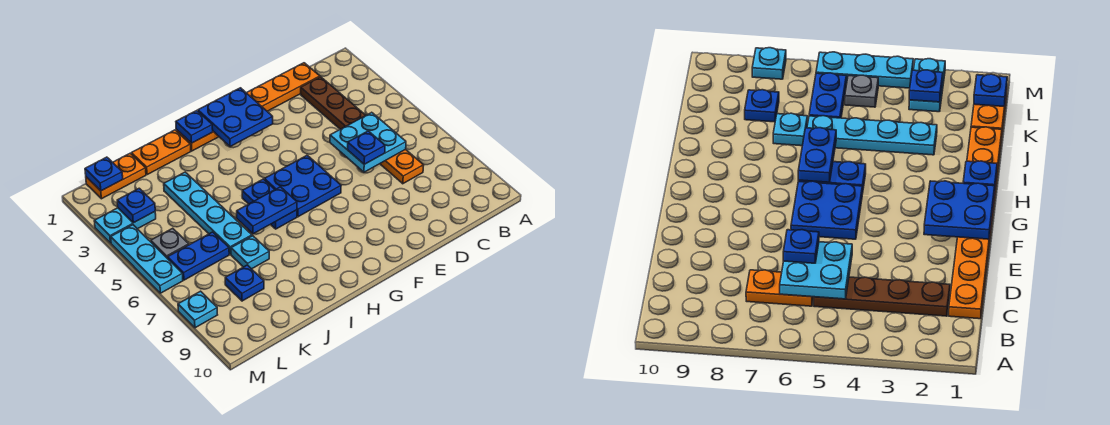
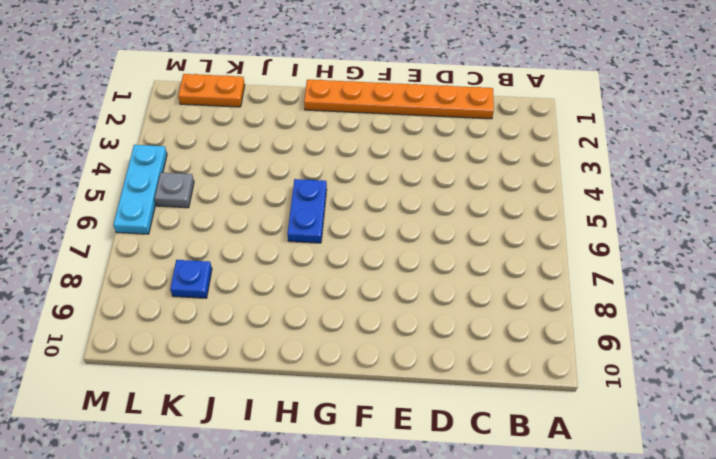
none -> brown 1x4 plate [301,77,366,129]
none -> orange 1x2 plate [380,149,424,184]
none -> blue 2x2 plate [264,155,341,217]

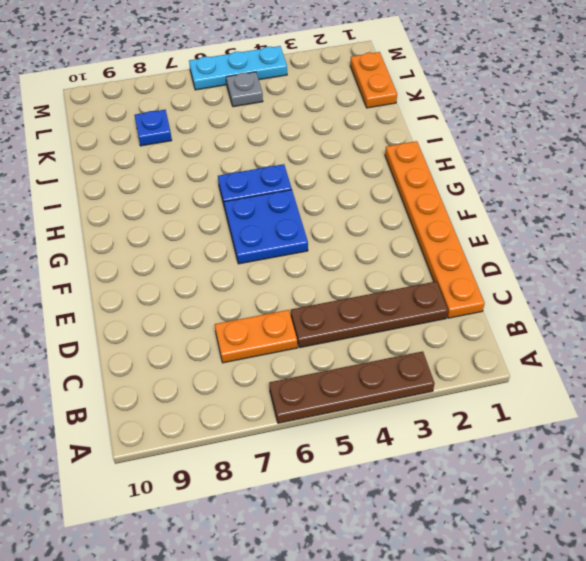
brown 1x4 plate [269,351,435,423] -> none
none -> orange 1x2 plate [131,130,191,175]
none -> cyan 1x4 plate [164,172,252,254]
none -> cyan 1x1 plate [231,236,269,269]

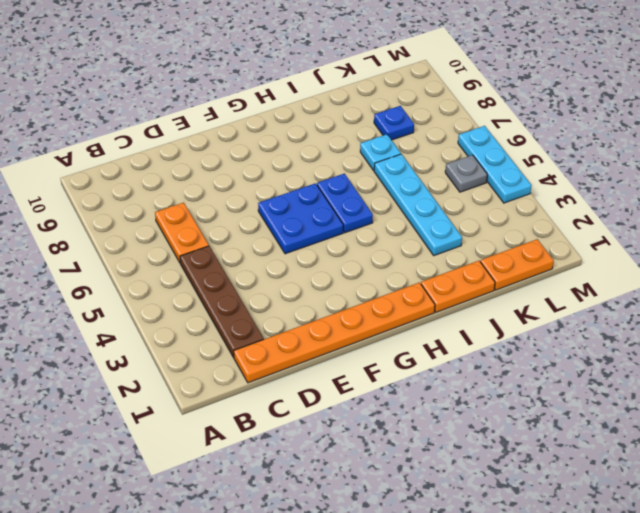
none -> blue 1x2 plate [167,232,229,280]
none -> cyan 1x2 plate [94,208,156,243]
none -> cyan 1x1 plate [178,291,217,328]

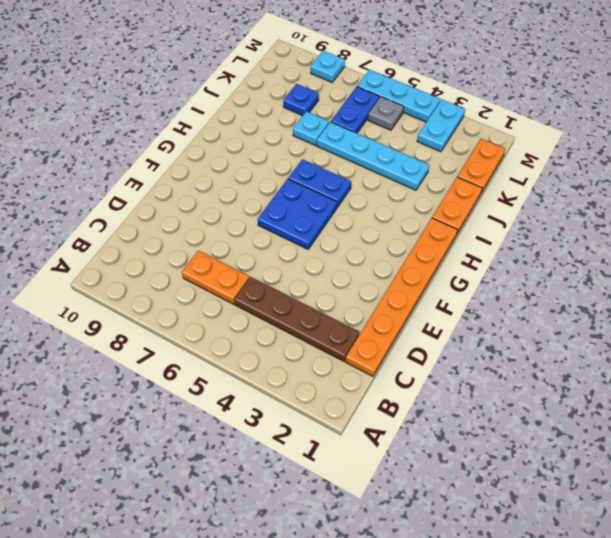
none -> cyan 2x2 plate [330,112,406,172]
none -> blue 2x2 plate [198,88,273,147]
none -> blue 1x1 plate [176,111,213,143]

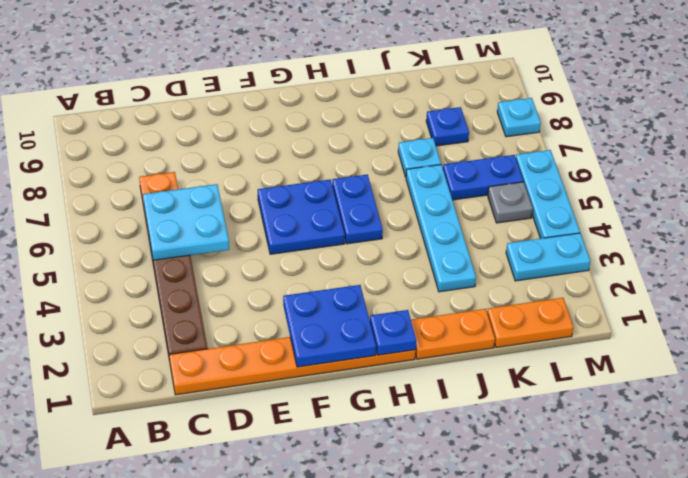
none -> blue 1x2 plate [237,187,297,234]
none -> blue 1x1 plate [85,157,123,191]
none -> blue 1x1 plate [117,188,155,223]

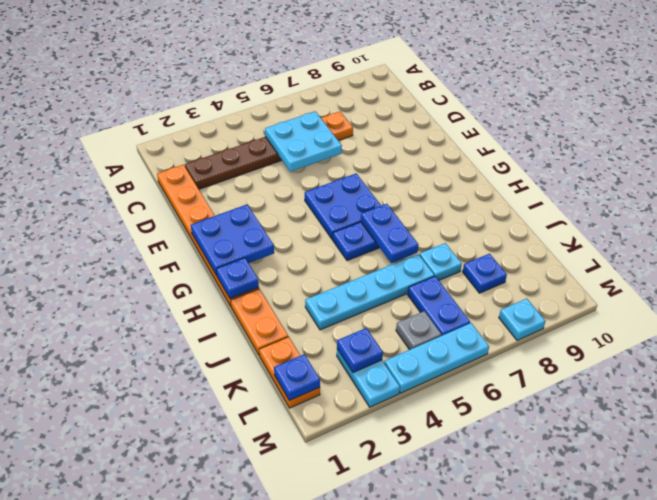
none -> blue 1x1 plate [348,131,385,164]

